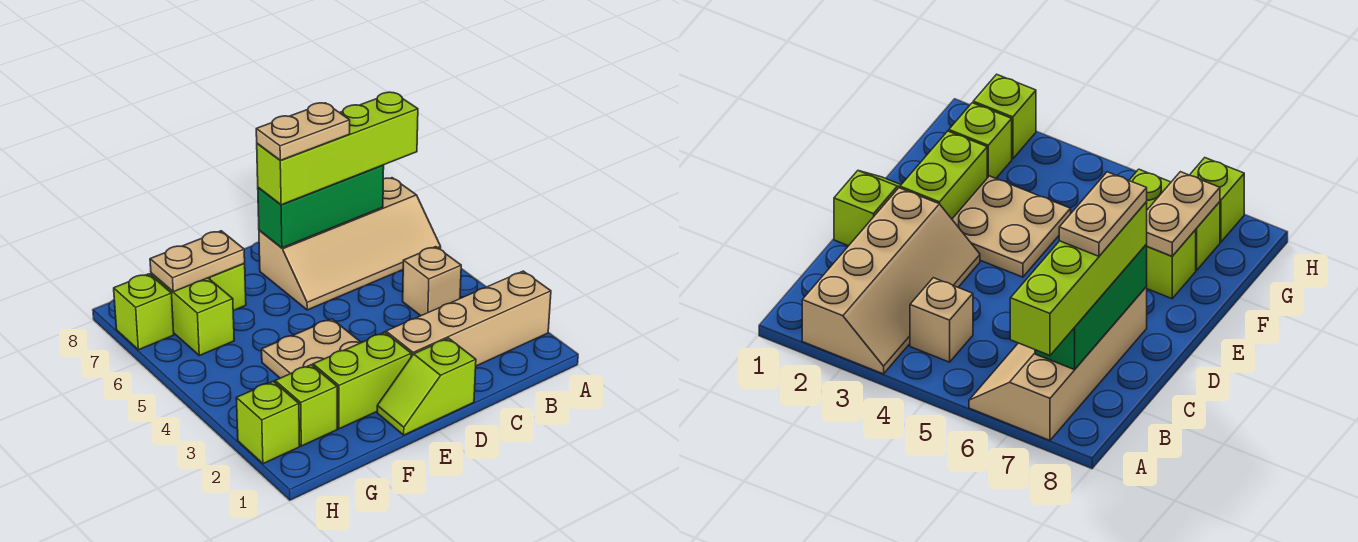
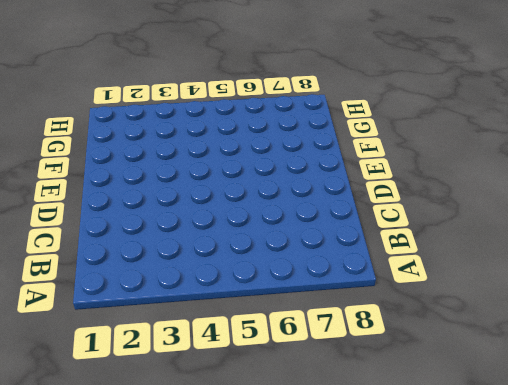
none -> tan 2x4 slope [381,271,551,366]
none -> tan 2x4 slope [259,178,441,310]
none -> tan 1x1 brick [403,247,461,316]

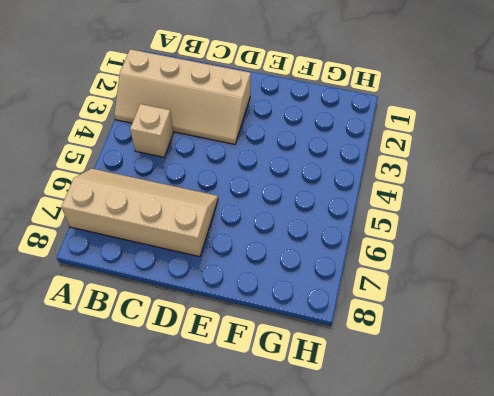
none -> lime 1x2 slope [377,338,476,435]
none -> lime 1x2 brick [313,333,411,429]
none -> tan 2x2 plate [262,319,361,378]

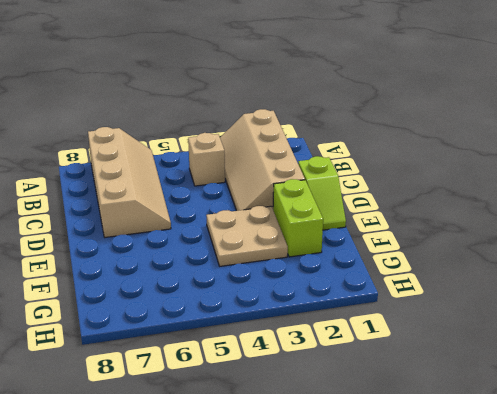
none -> lime 1x1 brick [209,264,246,310]
none -> lime 1x1 brick [275,365,337,446]
none -> lime 1x2 brick [151,273,234,356]

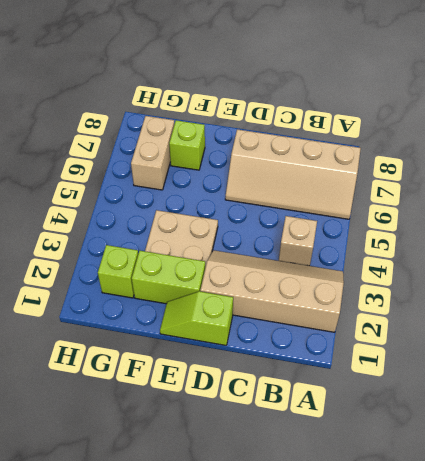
tan 1x2 brick [131,116,174,190] -> lime 1x2 brick [151,273,234,356]
none -> lime 1x1 brick [236,381,300,464]
none -> lime 1x1 brick [114,274,174,350]
none -> green 1x3 brick [258,165,384,248]

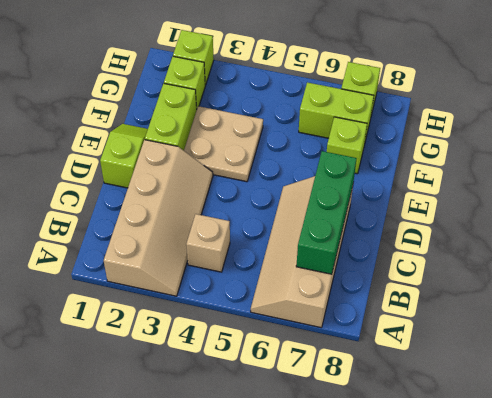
none -> tan 1x2 plate [150,231,245,292]
none -> lime 1x4 brick [257,92,418,205]
none -> tan 1x2 plate [256,103,350,160]

